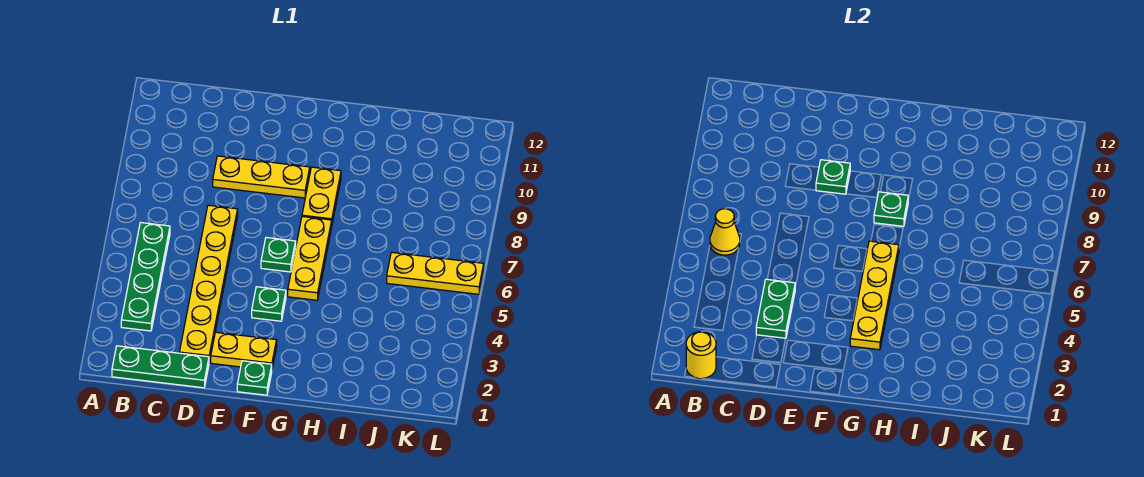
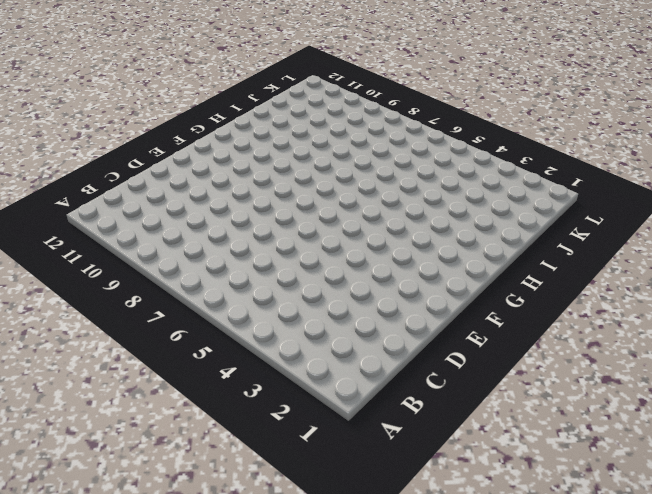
none -> green 1x3 plate [112,346,209,388]
none -> green 1x4 plate [121,223,170,331]
none -> yellow 1x6 plate [179,205,238,362]

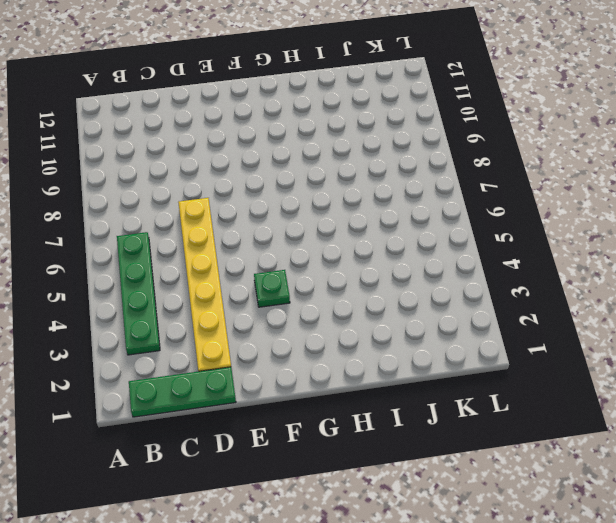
none -> yellow 1x3 plate [213,156,310,198]
none -> yellow 1x2 plate [211,332,277,368]
none -> green 1x1 plate [237,361,272,395]

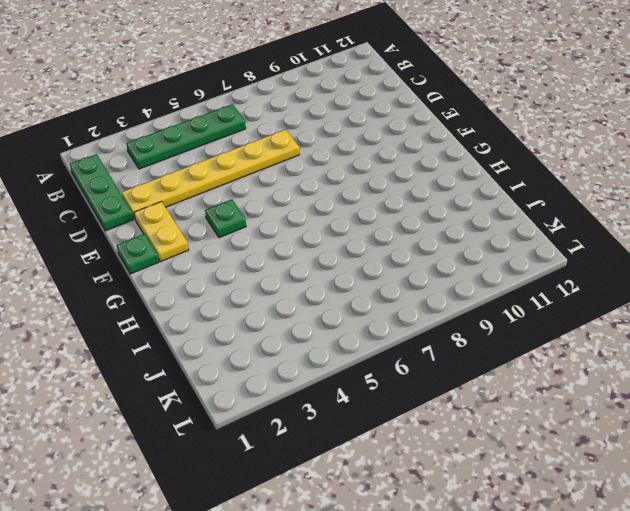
none -> yellow 1x3 plate [213,156,310,198]
none -> green 1x1 plate [261,237,296,272]
none -> yellow 1x3 plate [288,217,332,300]

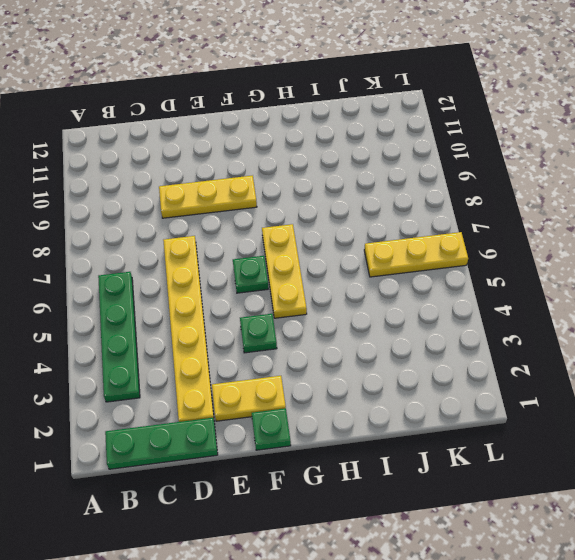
none -> yellow 1x2 plate [302,167,341,223]
none -> yellow 1x1 round brick [686,332,716,379]
none -> yellow 1x1 cone [710,209,740,255]

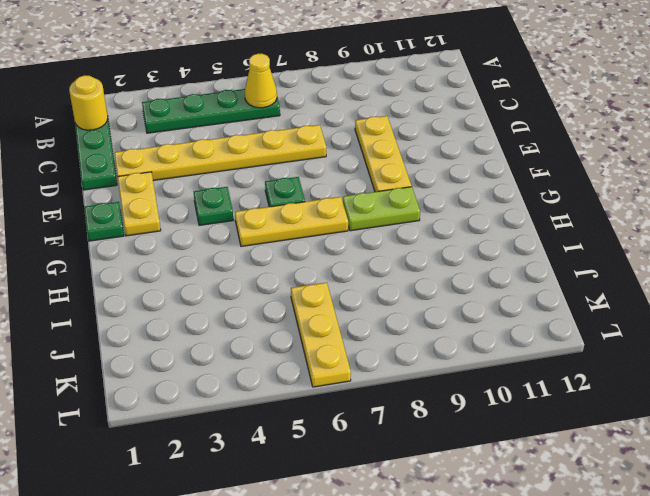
lime 1x2 plate [343,187,420,231] -> yellow 1x2 plate [302,167,341,223]
none -> green 1x2 plate [756,279,795,339]
none -> green 1x1 plate [816,160,850,194]
none -> yellow 1x4 plate [850,241,899,350]

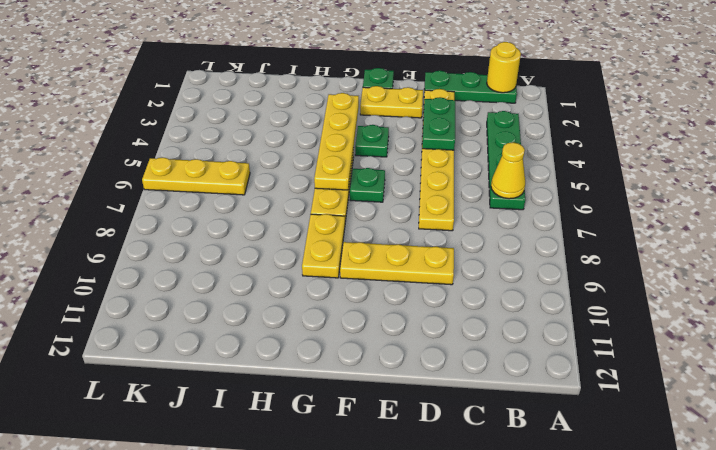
none -> green 1x1 plate [816,160,850,194]
none -> green 1x1 plate [874,192,908,226]

